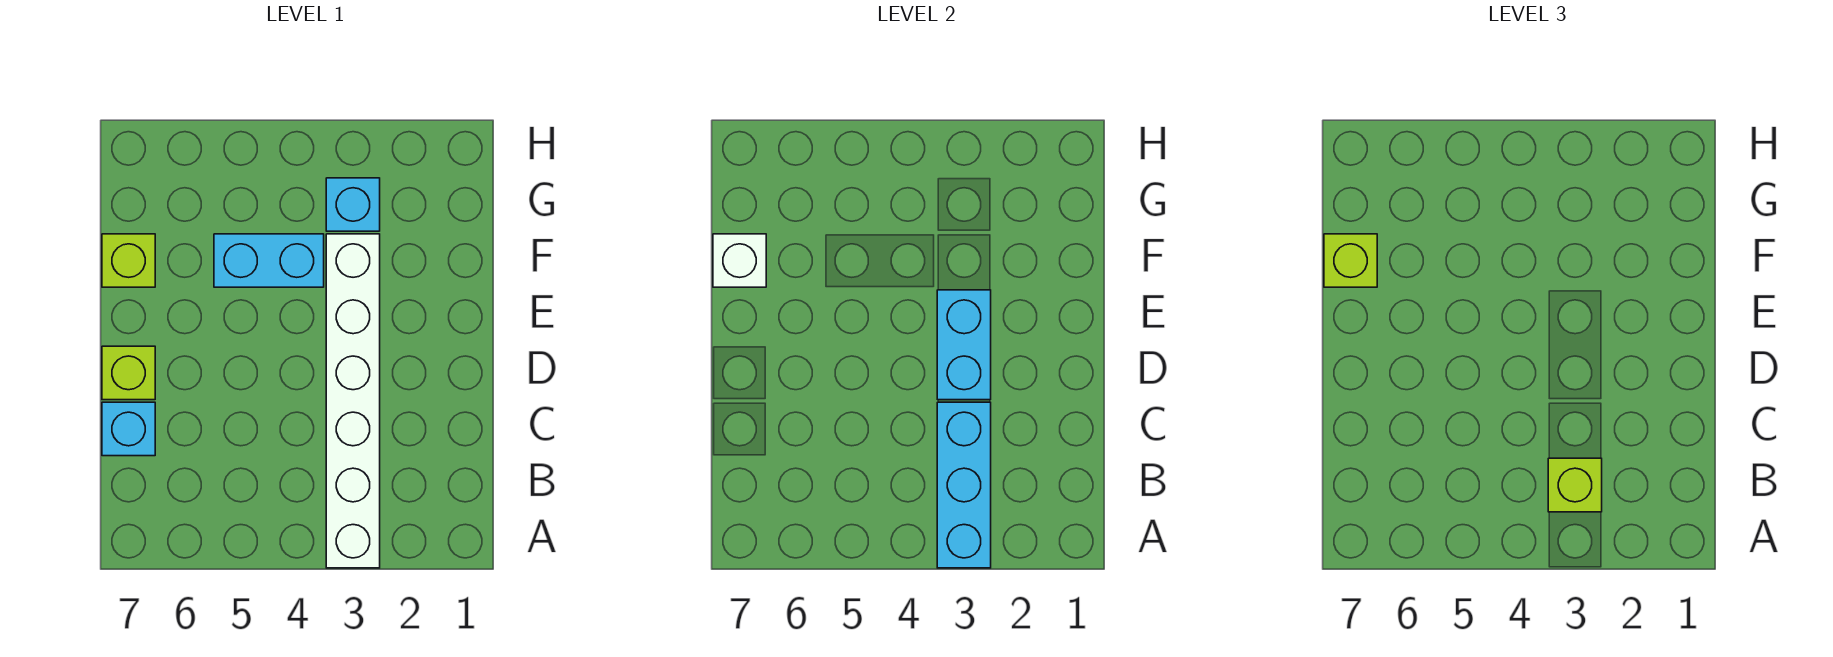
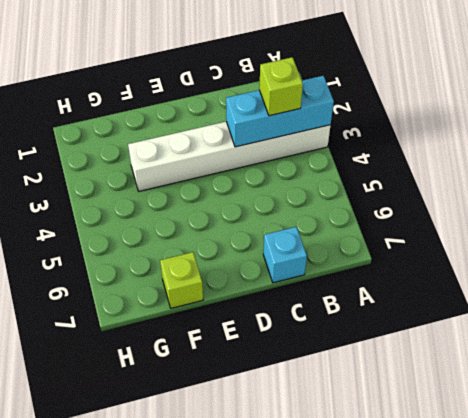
none -> lime 1x1 brick [102,346,155,400]
none -> cyan 1x2 brick [214,234,324,287]

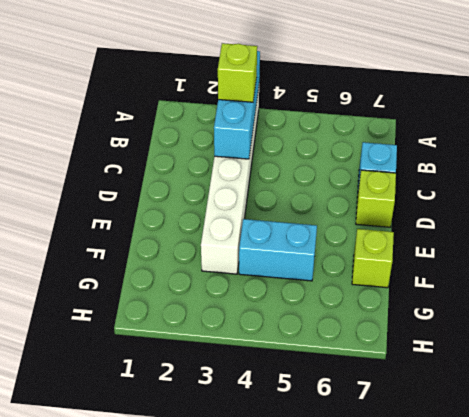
none -> cyan 1x1 brick [326,178,380,231]
none -> cyan 1x2 brick [937,290,991,400]

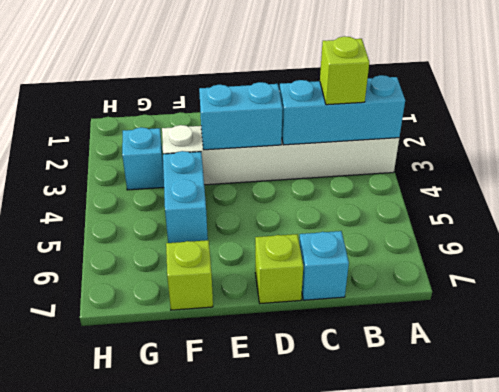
none -> white 1x1 brick [713,234,766,287]
none -> lime 1x1 brick [1324,234,1377,287]

